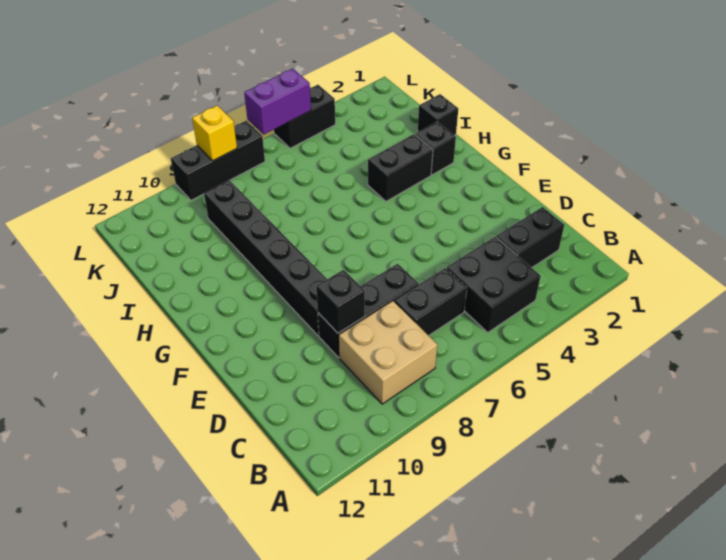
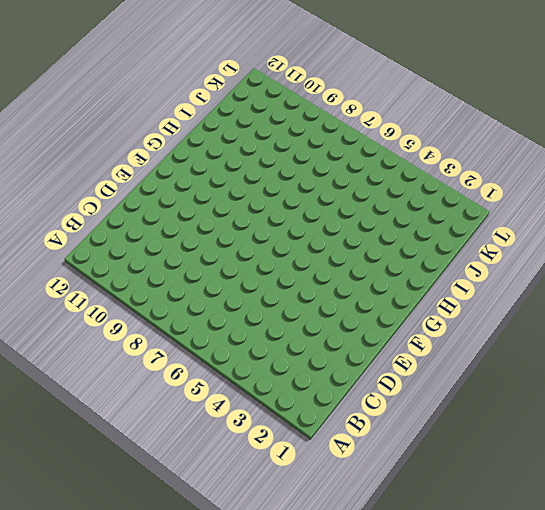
none -> black 2x2 brick [447,237,541,333]
none -> tan 2x2 brick [339,301,437,404]
none -> black 1x2 brick [496,207,564,268]

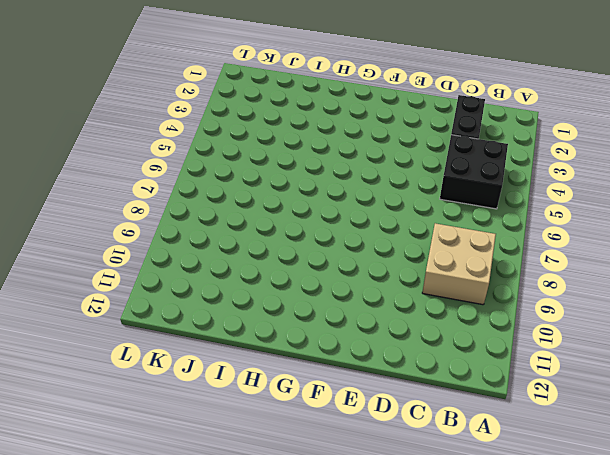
none -> black 1x2 brick [394,268,467,336]
none -> black 1x3 brick [318,264,418,358]
none -> black 1x6 brick [204,180,327,336]

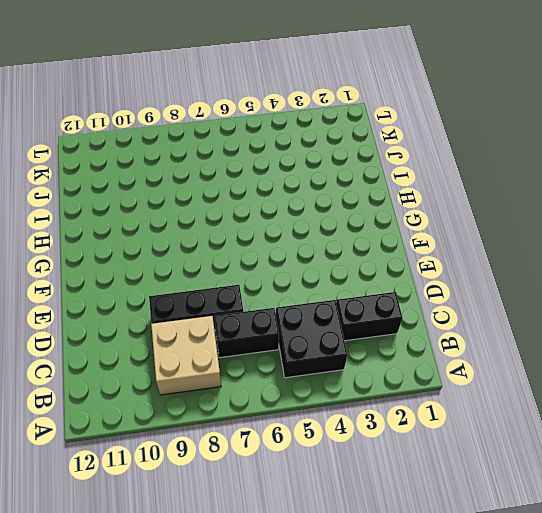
none -> black 1x6 brick [204,180,327,336]
none -> black 1x1 brick [415,122,456,175]
none -> black 1x2 brick [368,134,433,201]

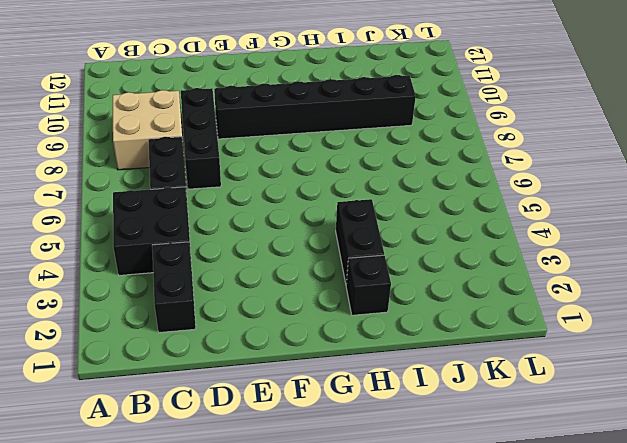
none -> black 1x1 brick [418,94,458,135]
none -> black 1x2 brick [274,85,335,148]
none -> black 1x3 brick [171,121,265,200]

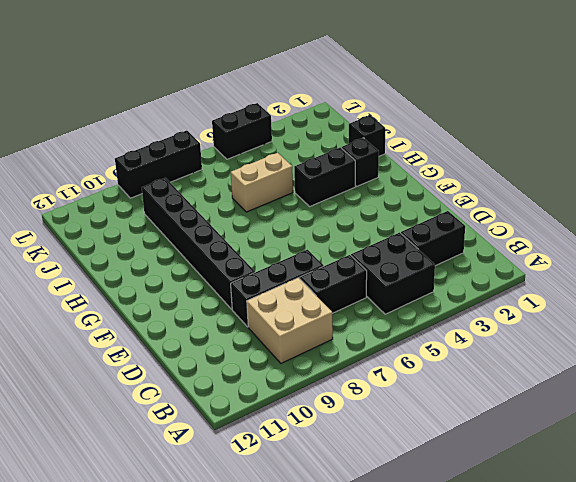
tan 1x2 brick [231,153,293,212] -> none
none -> black 1x1 brick [316,270,365,333]
none -> purple 1x2 brick [244,69,311,134]
none -> yellow 1x1 brick [192,106,237,161]

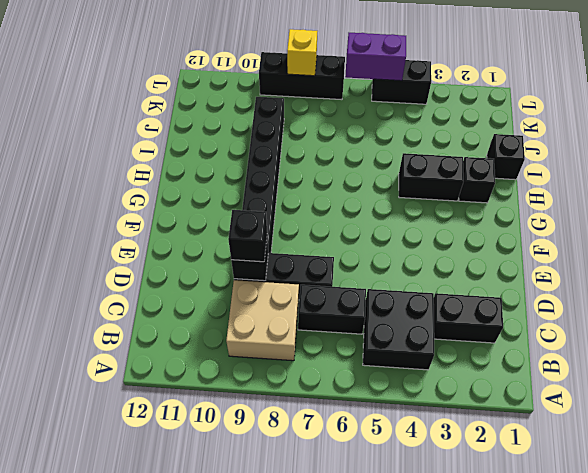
black 1x1 brick [228,210,267,262] -> none

